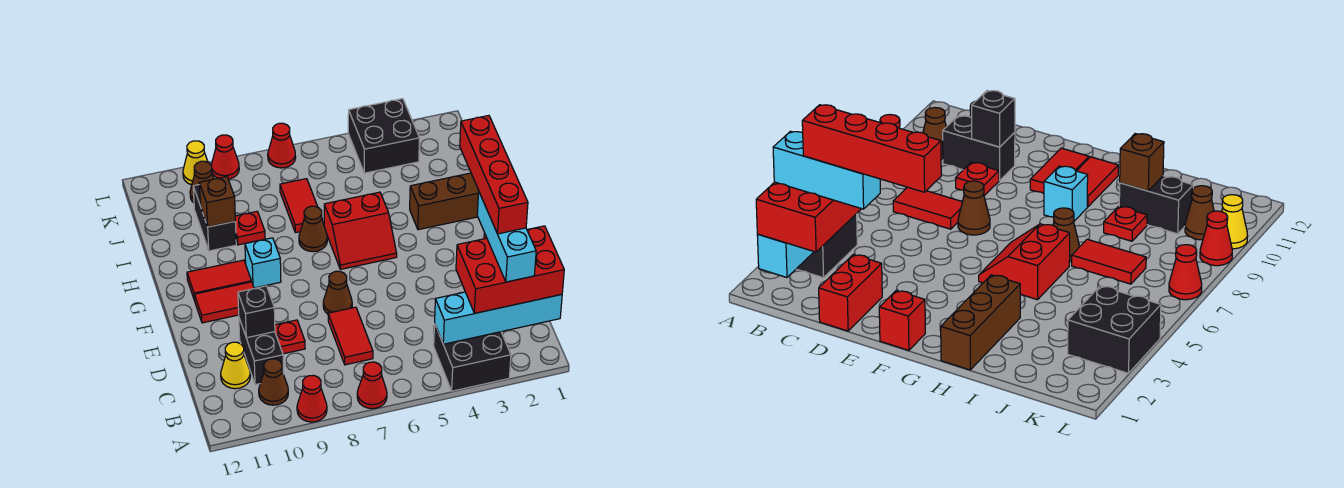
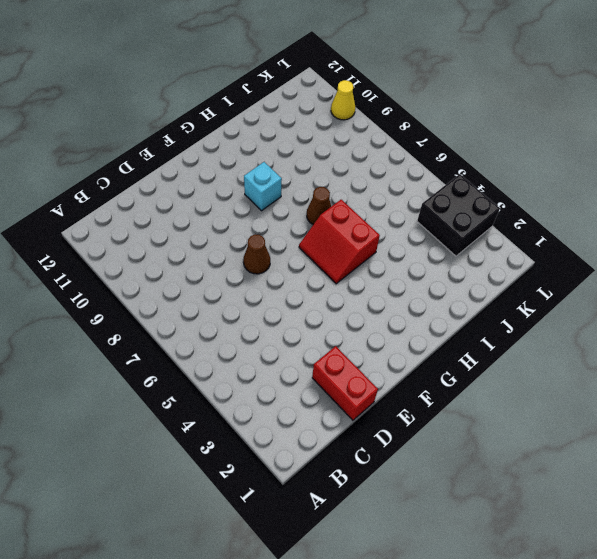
none -> black 2x2 brick [434,325,511,391]
none -> red 1x1 cone [357,362,387,409]
none -> red 1x1 cone [297,375,327,422]
none -> brown 1x1 cone [259,359,288,405]

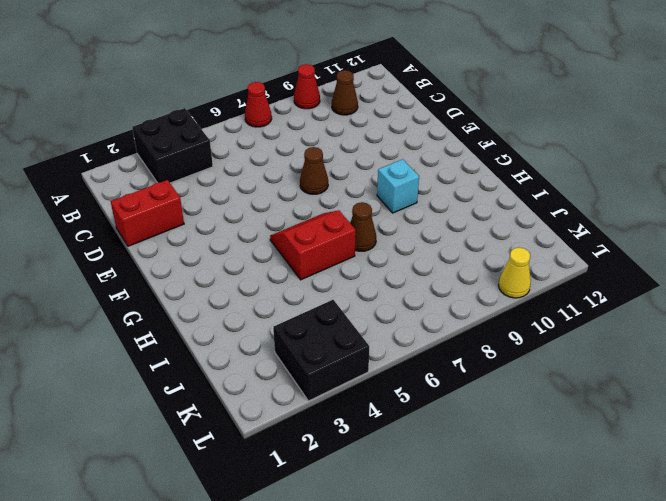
none -> red 1x2 tile [328,307,373,365]
none -> black 1x2 brick [239,318,284,385]
none -> yellow 1x1 cone [221,342,250,389]
none -> red 1x1 plate [275,320,305,354]

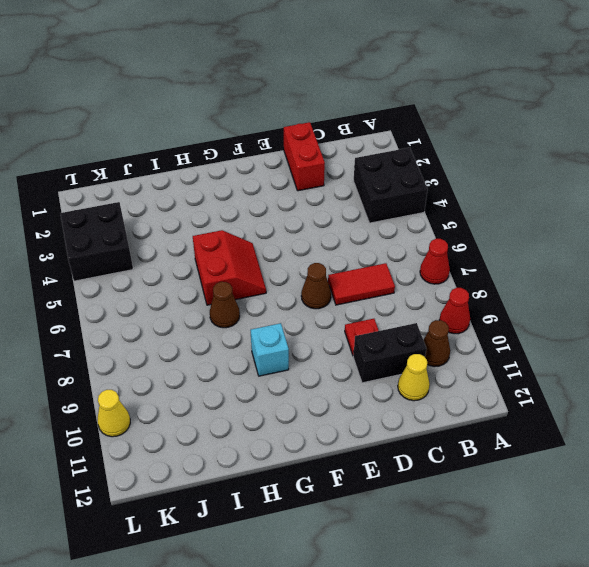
none -> red 1x1 brick [879,290,925,350]
none -> red 1x2 tile [194,282,254,323]
none -> red 1x2 tile [187,260,251,300]
none -> brown 1x3 brick [410,173,479,230]

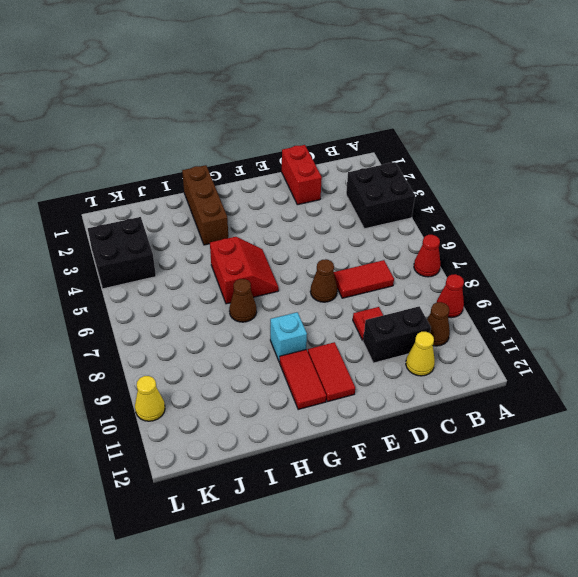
none -> red 1x1 brick [879,290,925,350]
none -> red 1x2 tile [280,179,323,233]
none -> red 1x1 plate [235,211,265,245]
none -> black 1x2 brick [193,185,236,251]

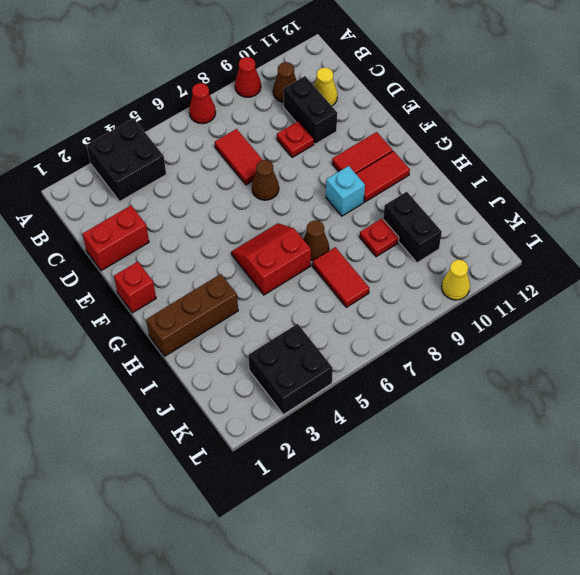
none -> brown 1x1 cone [190,161,214,203]
none -> red 1x1 cone [268,123,296,168]
none -> red 1x1 cone [211,135,239,179]
none -> cyan 1x4 brick [435,292,562,344]

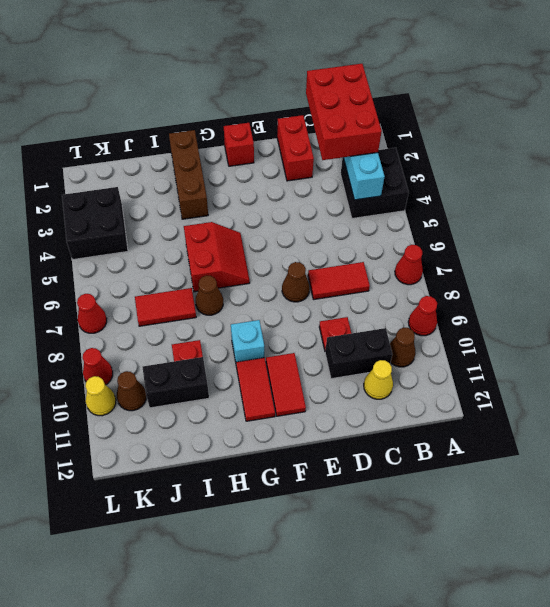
none -> black 1x1 brick [238,286,275,338]
none -> brown 1x1 brick [199,177,235,227]
none -> cyan 1x3 brick [477,193,536,282]
none -> red 1x4 brick [460,115,528,234]

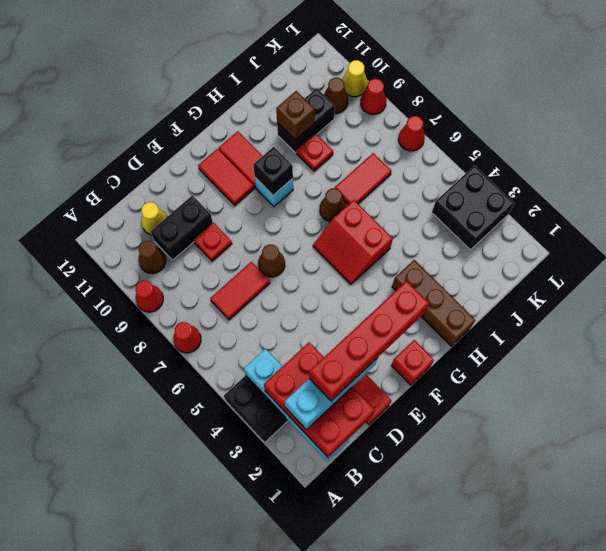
black 1x1 brick [253,147,293,195] -> black 1x1 brick moved to [238,286,275,338]

